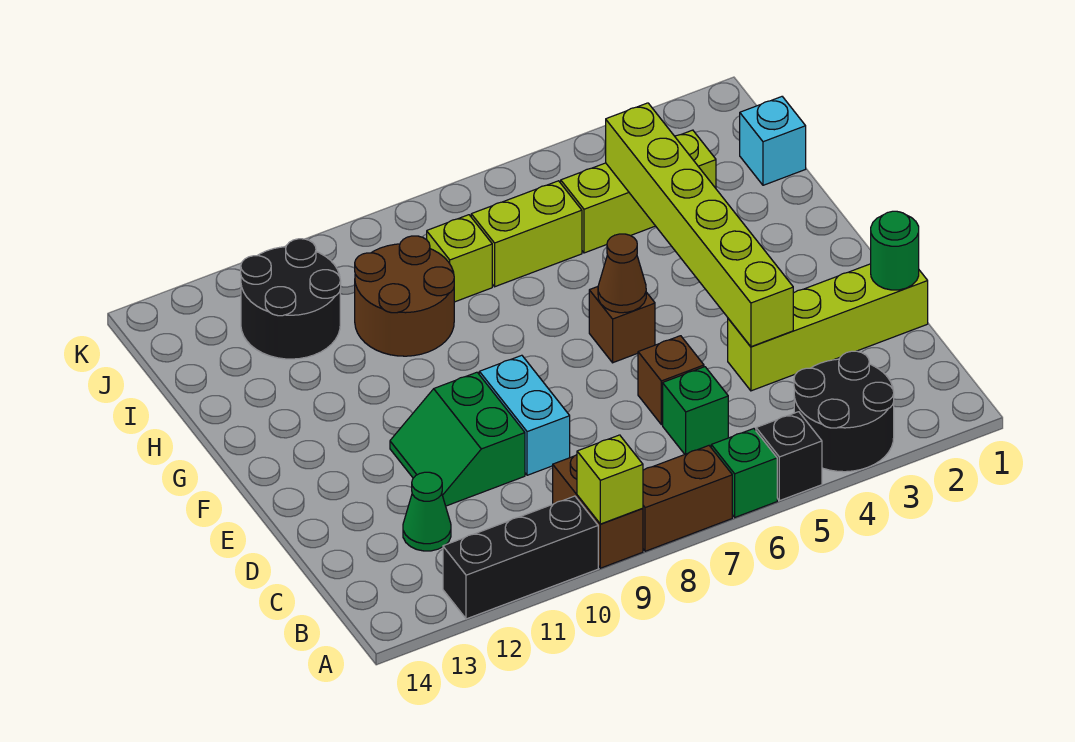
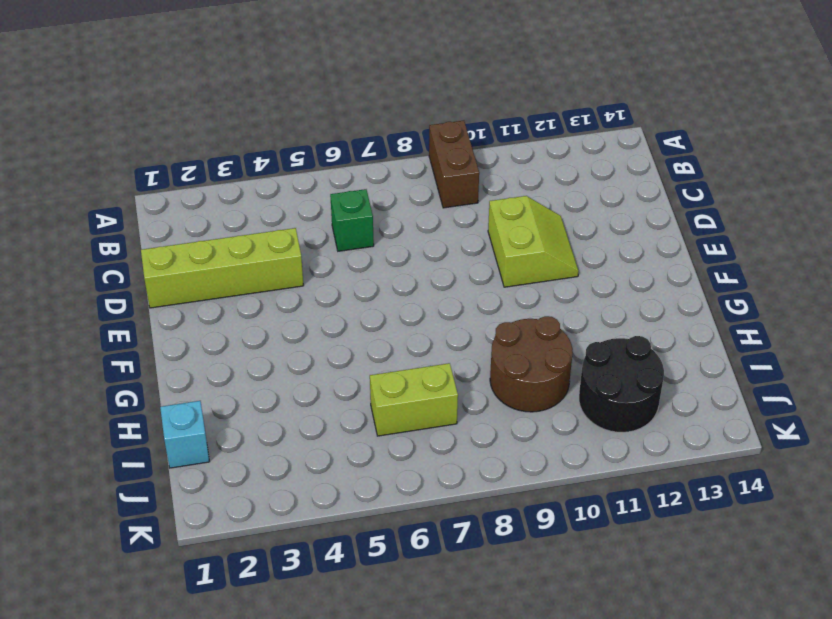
lime 2x2 slope [488,196,579,287] -> green 2x2 slope [390,372,525,506]
none -> black 2x2 round brick [794,351,894,472]
none -> black 1x1 brick [756,412,822,501]
none -> green 1x1 brick [711,429,777,517]

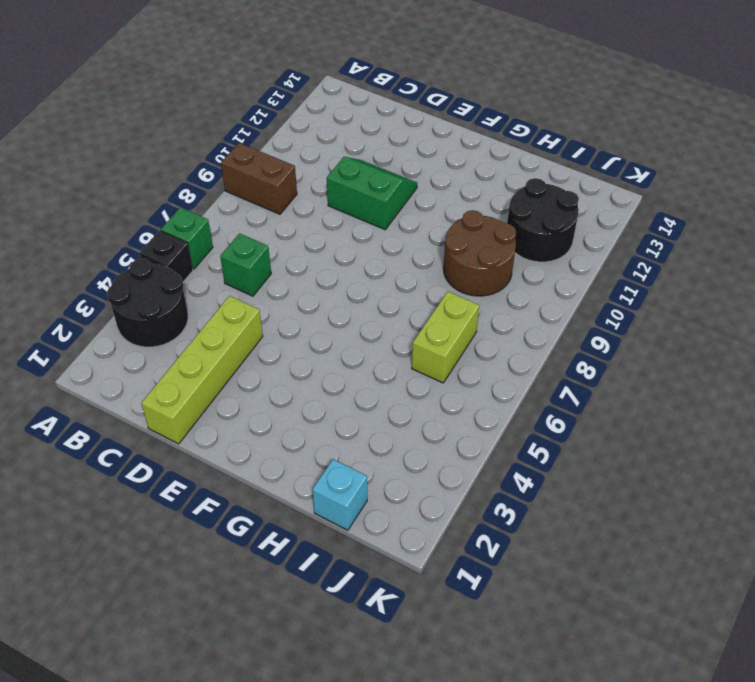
none -> brown 1x2 brick [643,446,732,551]
none -> black 1x3 brick [443,496,598,619]
none -> green 1x1 cone [403,472,451,551]

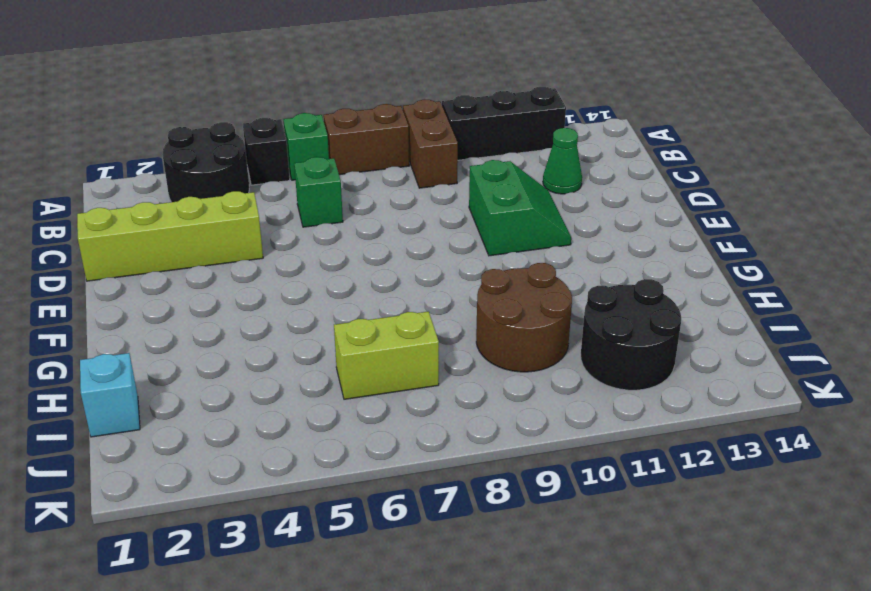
none -> brown 1x1 brick [638,336,704,425]
none -> cyan 1x2 brick [479,355,570,475]
none -> brown 1x1 brick [589,287,655,363]

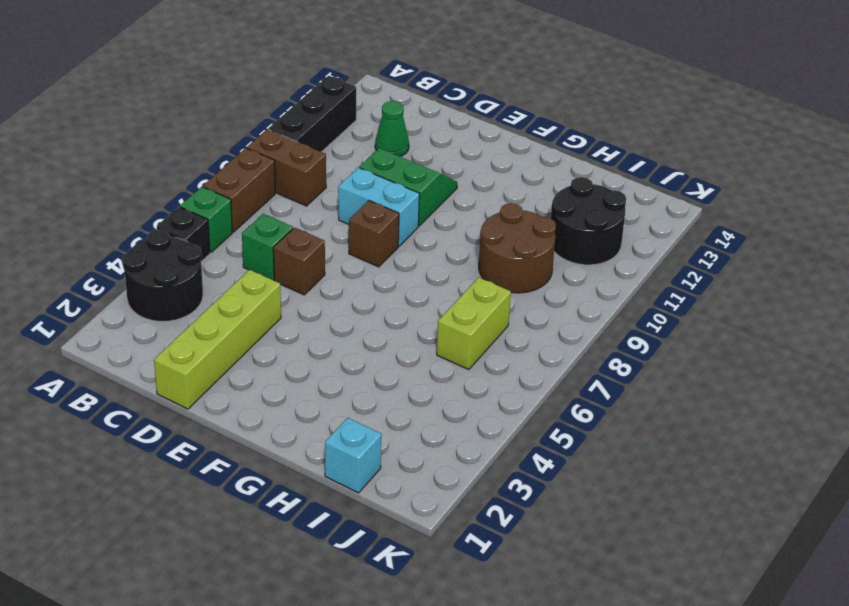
brown 1x1 brick [349,201,399,267] -> brown 1x1 brick moved to [589,287,655,363]
none -> lime 1x3 brick [561,130,716,253]
none -> lime 1x1 brick [427,215,492,302]
none -> lime 1x1 brick [577,435,643,524]

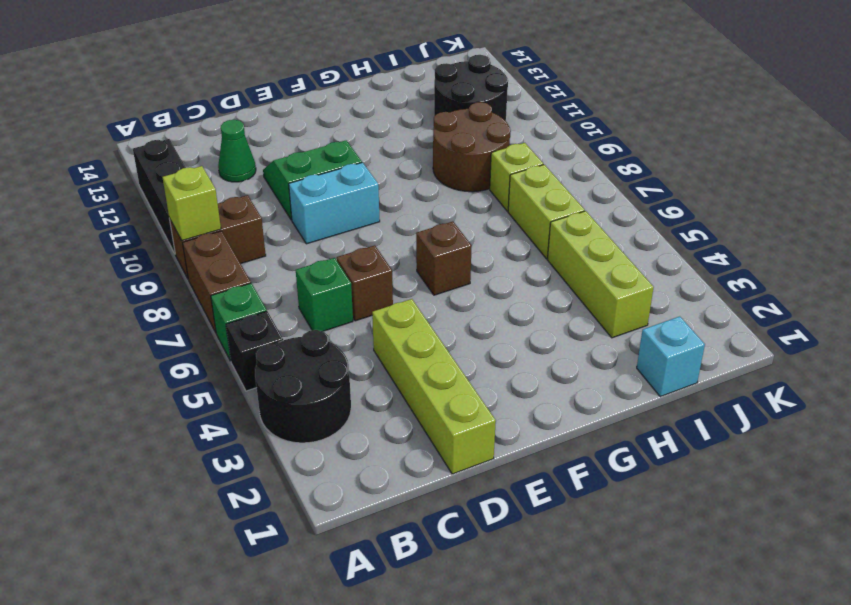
none -> green 1x1 round brick [871,211,919,290]
none -> lime 1x6 brick [606,103,793,347]
none -> brown 1x1 cone [598,234,646,313]

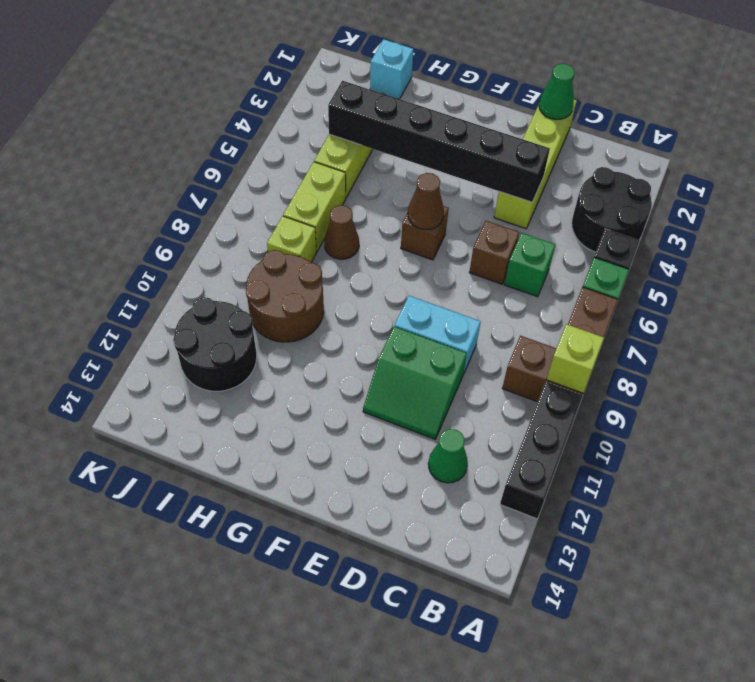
green 1x1 cone [539,64,574,120] -> green 1x1 round brick [871,211,919,290]
black 1x6 brick [328,81,550,202] -> lime 1x6 brick [606,103,793,347]
brown 1x1 cone [324,205,359,259] -> none

